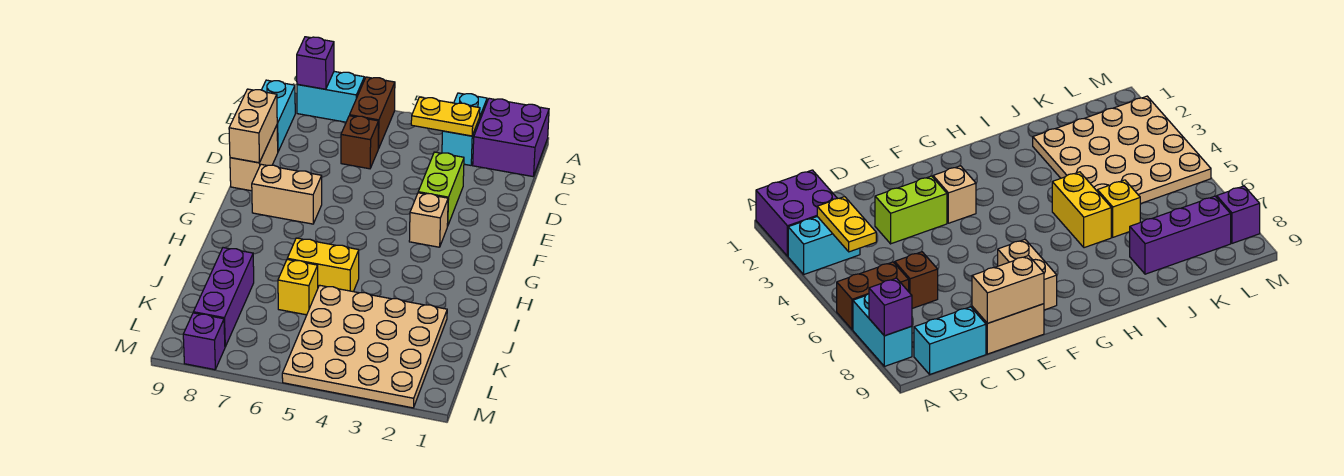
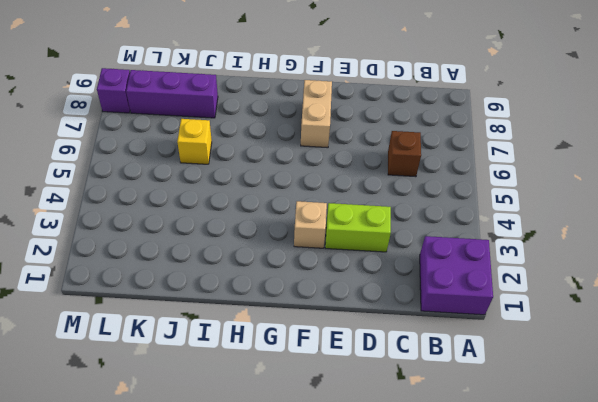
none -> cyan 1x2 brick [442,93,487,165]
none -> brown 1x2 brick [350,77,395,149]
none -> cyan 1x2 brick [297,71,364,122]

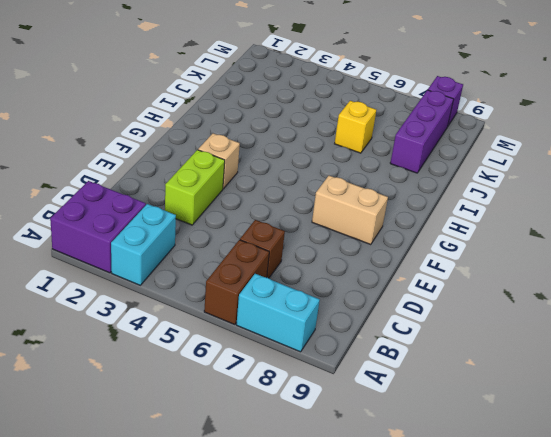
none -> cyan 1x2 brick [262,80,295,151]
none -> tan 1x2 brick [230,125,278,191]
none -> yellow 1x2 brick [287,238,359,292]

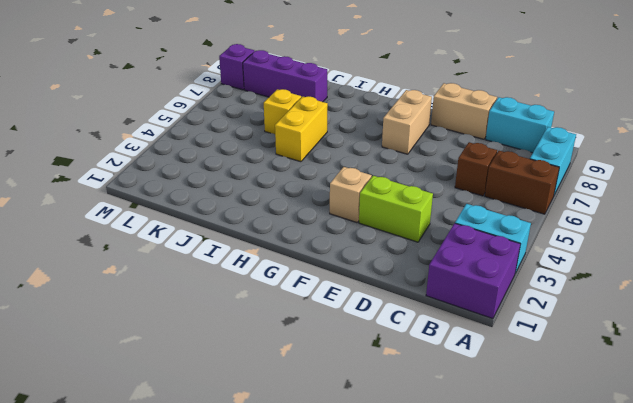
none -> tan 4x4 plate [282,285,447,408]
none -> purple 1x1 brick [297,37,334,89]
none -> yellow 1x2 plate [411,97,480,136]

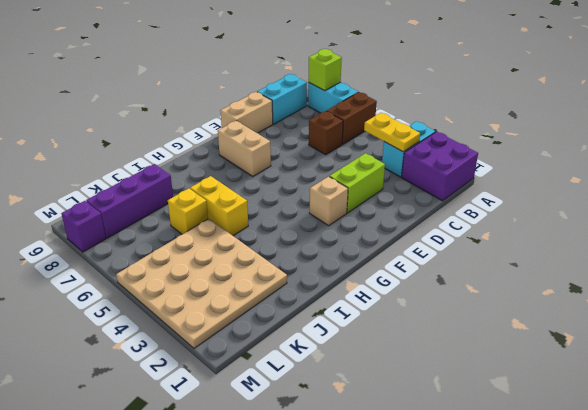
lime 1x1 brick [308,49,342,91] -> purple 1x1 brick [297,37,334,89]
none -> tan 1x2 brick [229,89,277,163]

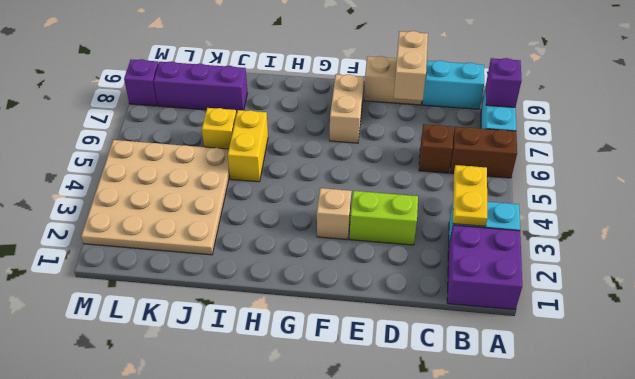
tan 1x2 brick [394,31,428,101] -> tan 1x2 brick turned to [229,89,277,163]

